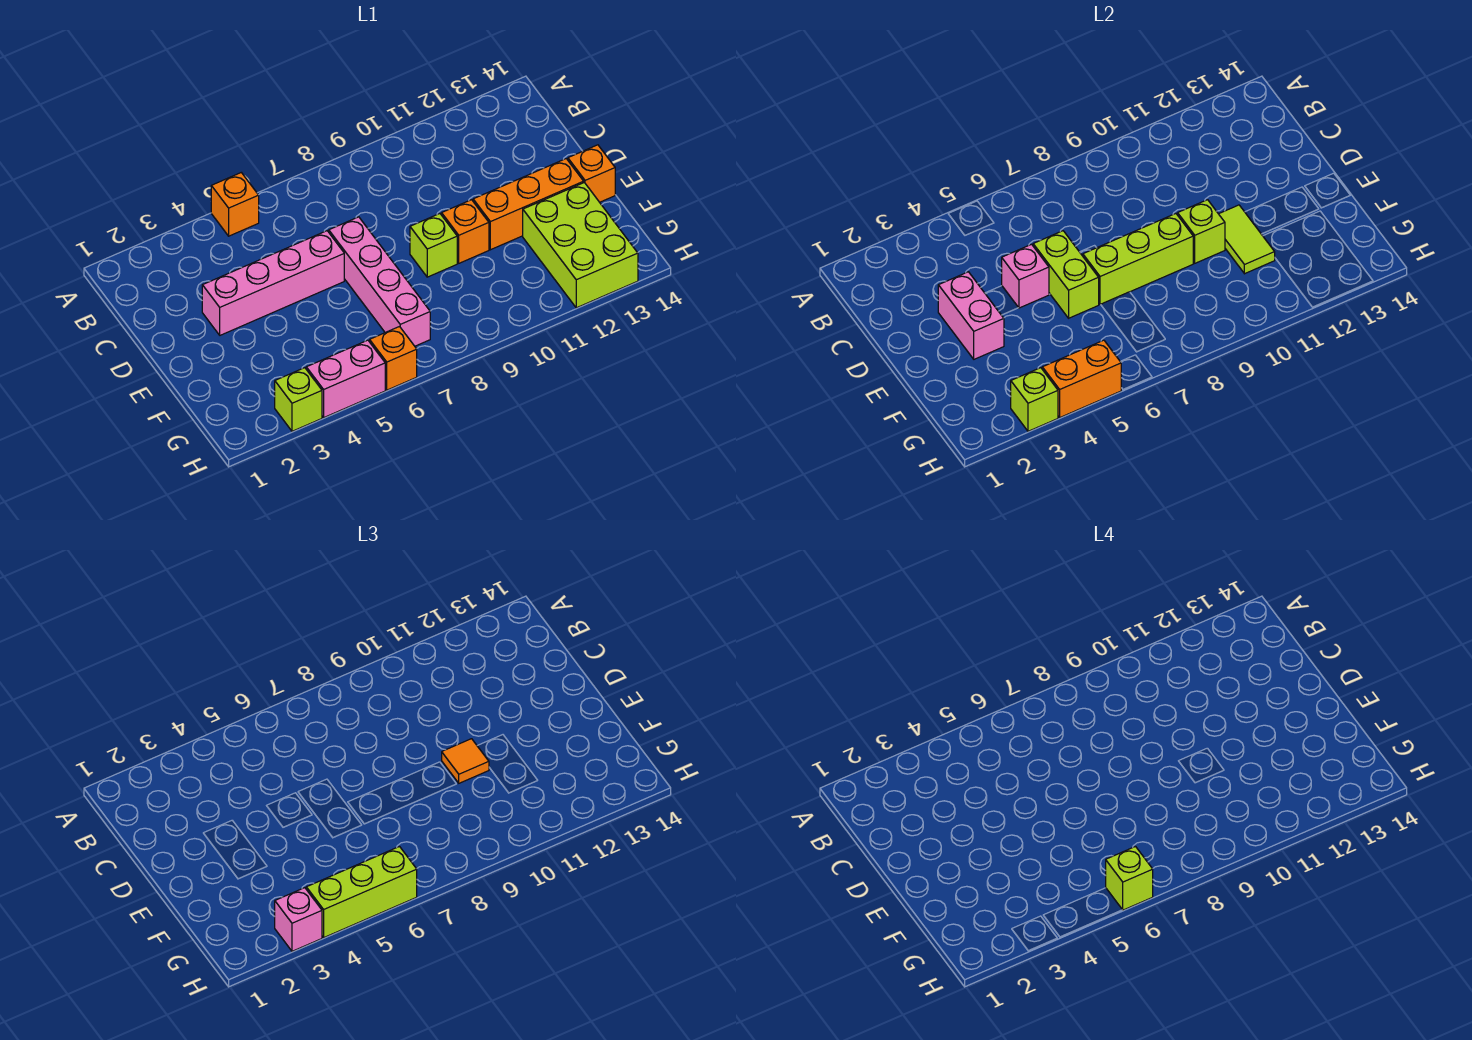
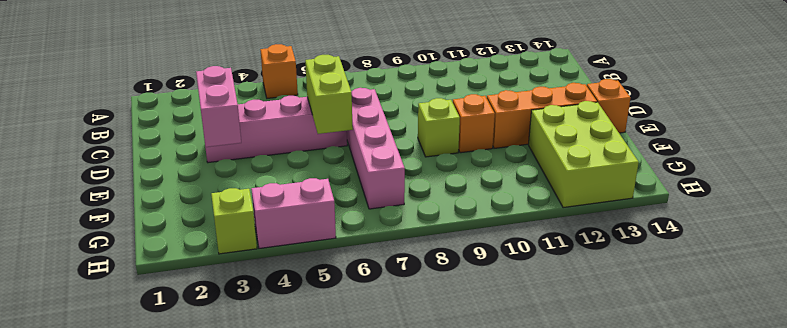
none -> orange 1x1 brick [370,327,417,390]
none -> pink 1x1 brick [1002,244,1049,308]
none -> lime 1x3 brick [1083,214,1193,305]

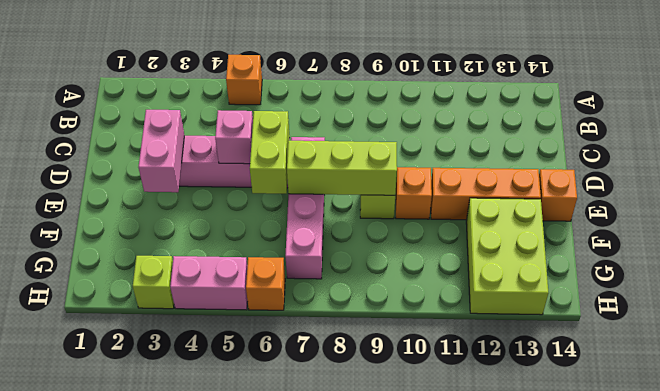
none -> lime 1x1 brick [1178,200,1225,263]
none -> lime 1x2 tile [1219,205,1275,274]
none -> lime 1x1 brick [1011,368,1058,431]

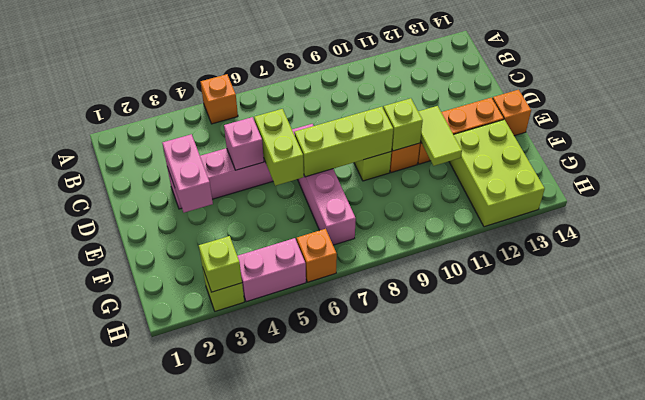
none -> orange 1x2 brick [1042,340,1121,417]
none -> orange 1x1 tile [442,739,489,783]
none -> pink 1x1 brick [275,888,322,951]

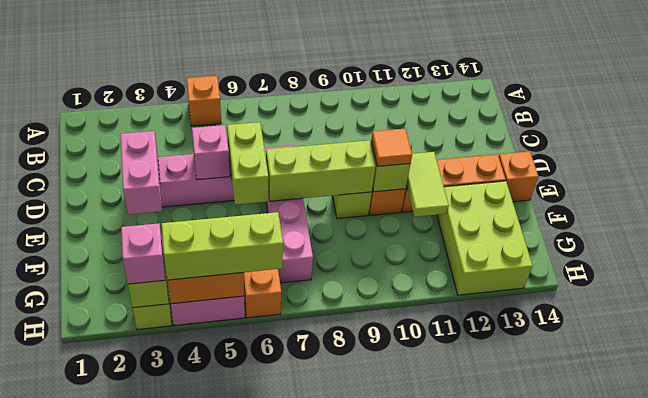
none -> lime 1x1 brick [1106,847,1153,910]

